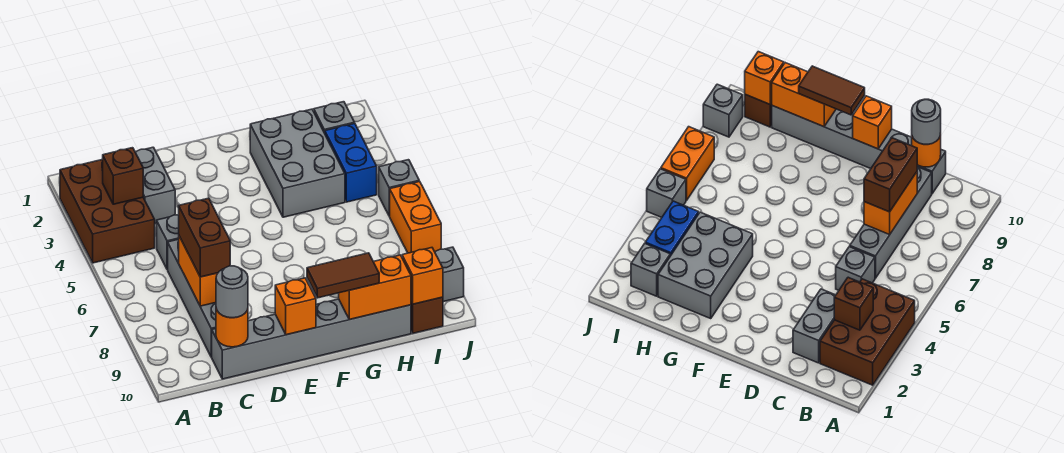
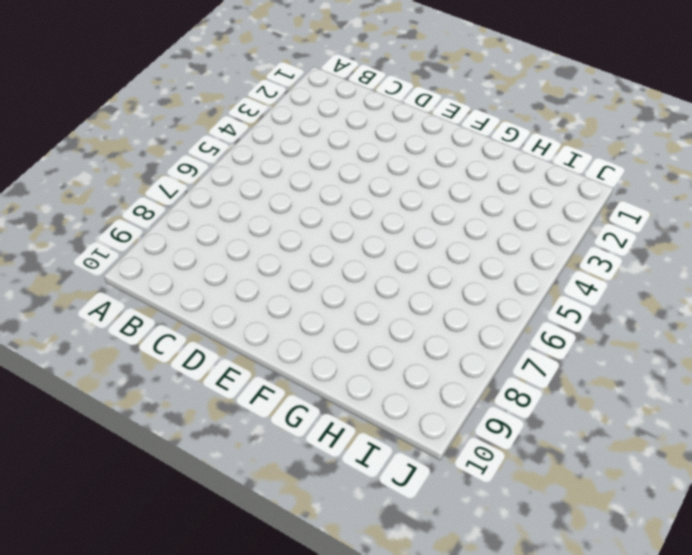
none -> brown 2x3 brick [60,159,155,263]
none -> grey 1x2 brick [135,147,175,224]
none -> grey 1x1 brick [157,215,179,270]

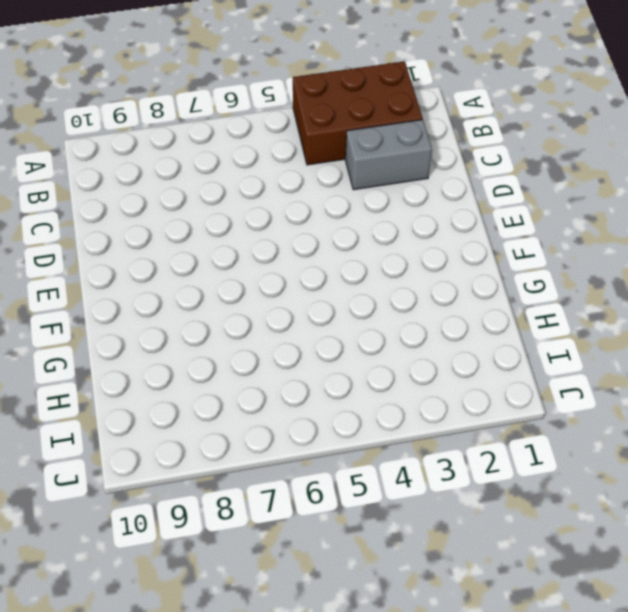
none -> grey 1x1 brick [157,215,179,270]
none -> grey 1x4 brick [168,239,216,357]
none -> grey 1x6 brick [212,299,411,379]

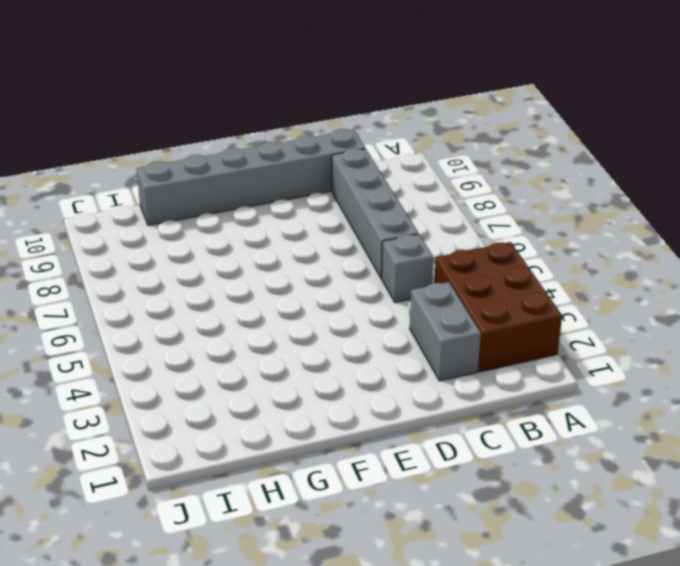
none -> grey 2x3 brick [250,109,345,217]
none -> grey 1x1 brick [314,102,355,133]
none -> blue 1x2 brick [325,124,377,202]

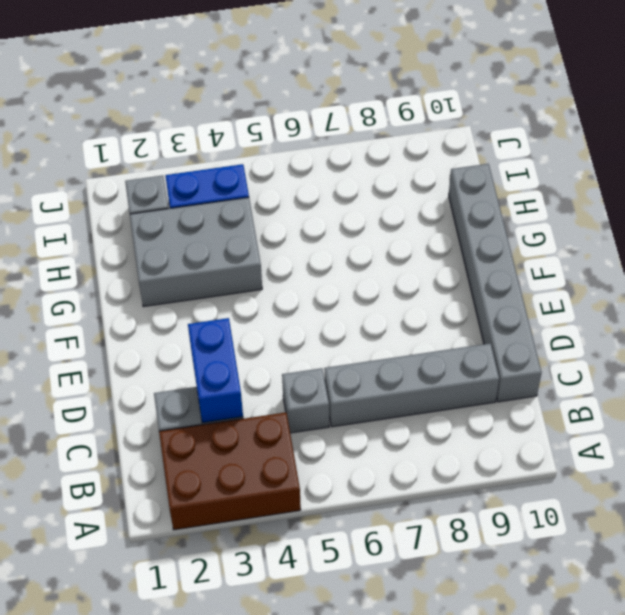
blue 1x2 brick [188,318,243,423] -> none
none -> brown 1x1 brick [411,297,443,333]
none -> grey 1x1 brick [379,160,419,216]
none -> orange 1x2 brick [390,181,441,253]

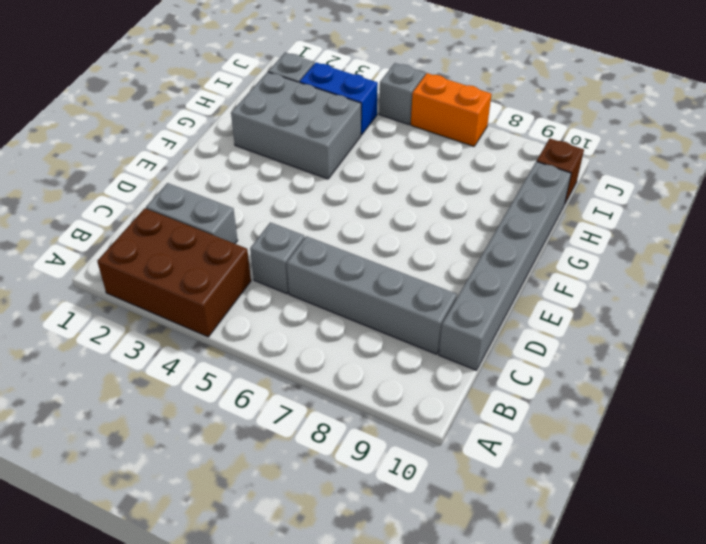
none -> grey 1x1 brick [435,247,464,302]
none -> brown 1x1 brick [103,148,143,204]
none -> orange 1x2 brick [179,236,218,306]

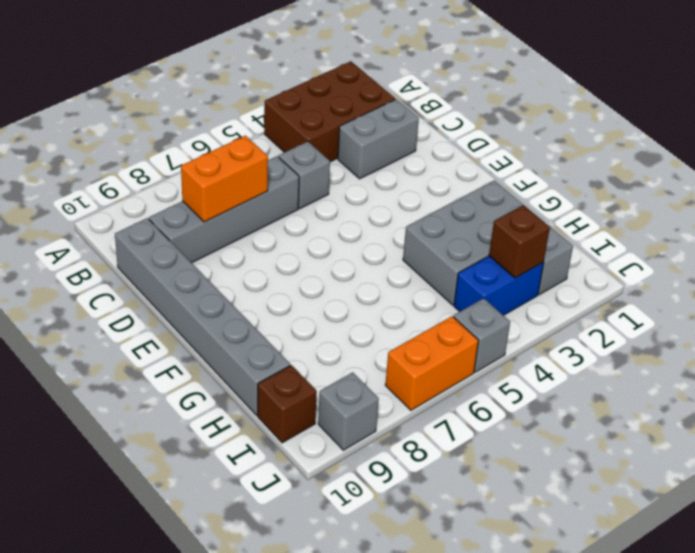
brown 1x1 brick [489,205,550,278] -> brown 1x1 brick moved to [103,148,143,204]
none -> orange 1x1 round brick [216,309,248,347]
none -> orange 1x1 brick [275,278,316,335]
none -> orange 1x2 brick [339,255,411,320]

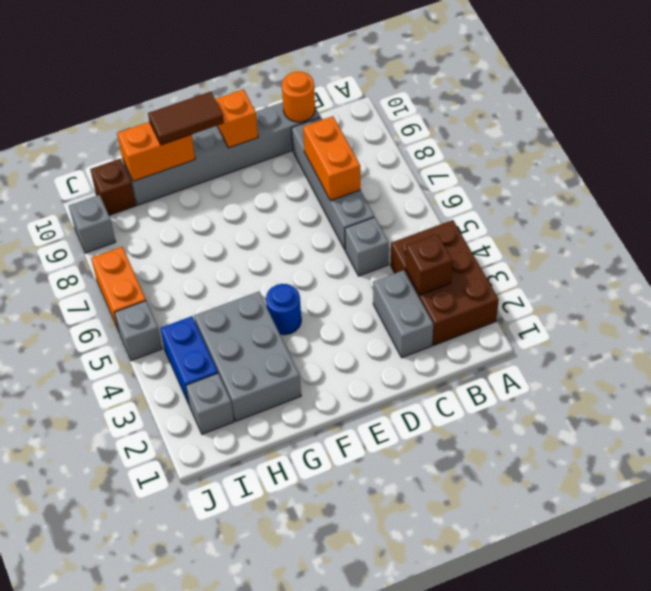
blue 1x1 round brick [266,284,301,335] -> none
none -> orange 1x1 brick [402,248,443,304]
none -> brown 1x2 brick [179,198,230,277]
none -> grey 1x1 round brick [216,266,248,318]

